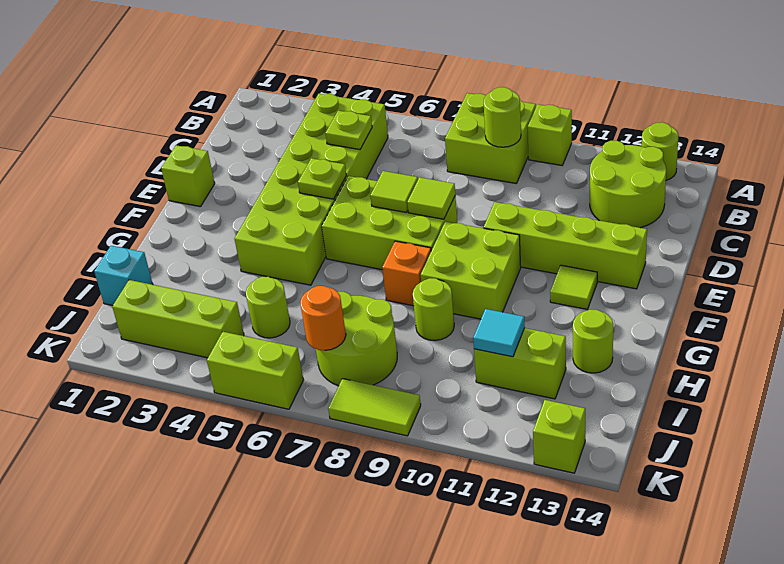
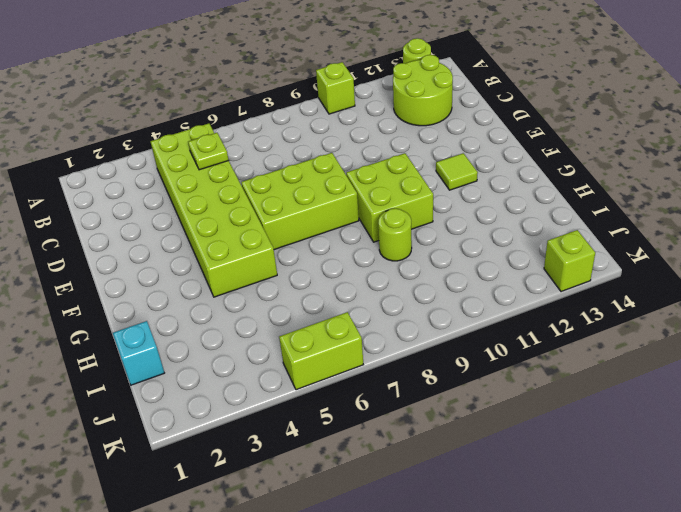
none -> lime 2x2 brick [445,93,536,183]
none -> lime 1x1 brick [161,145,215,207]
none -> lime 1x4 brick [484,202,647,289]

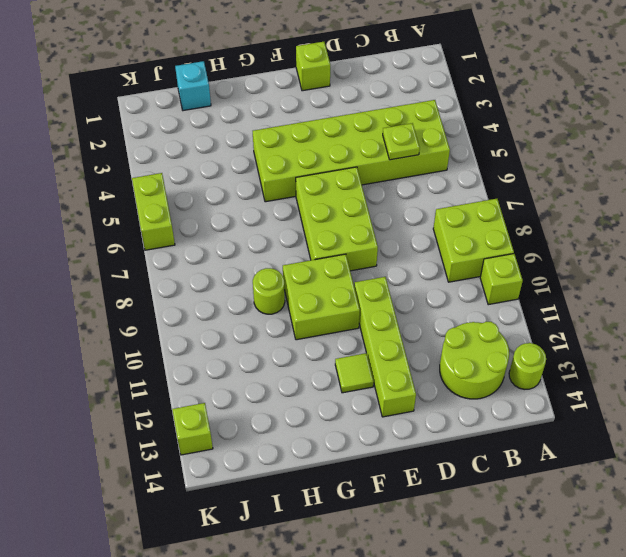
none -> orange 1x1 brick [382,241,431,306]
none -> lime 1x1 round brick [573,310,613,373]
none -> lime 1x1 round brick [246,277,290,338]

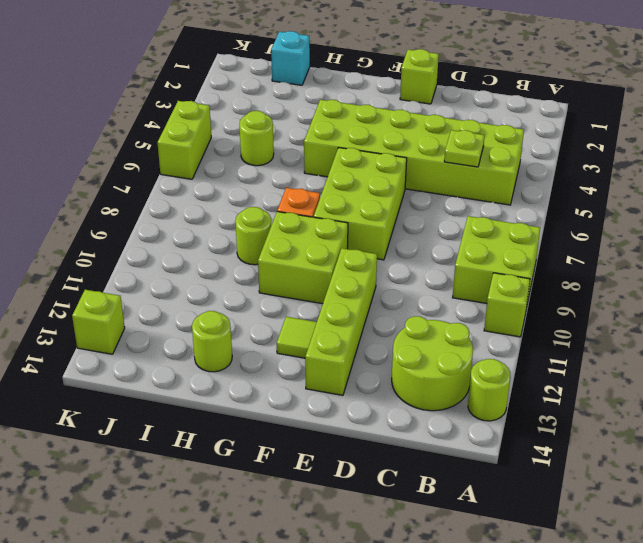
none -> lime 2x2 round brick [316,292,397,386]
none -> lime 1x2 brick [474,328,566,399]
none -> lime 1x3 brick [112,280,244,358]

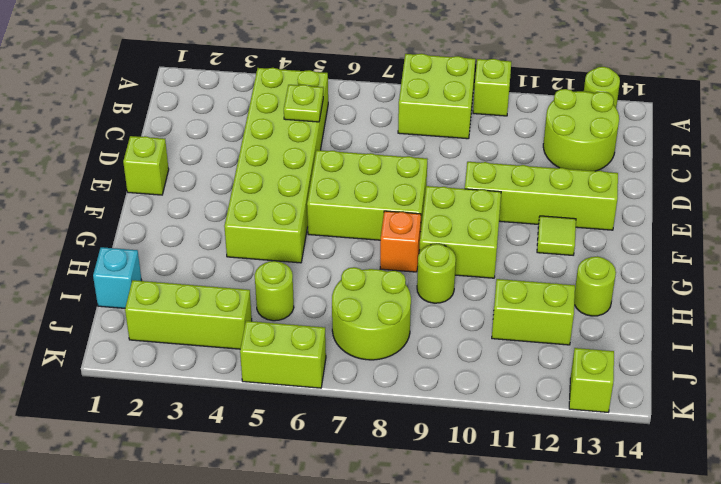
none -> lime 1x2 tile [328,379,421,436]
none -> lime 1x1 round brick [484,87,521,147]
none -> lime 1x1 plate [298,158,346,199]

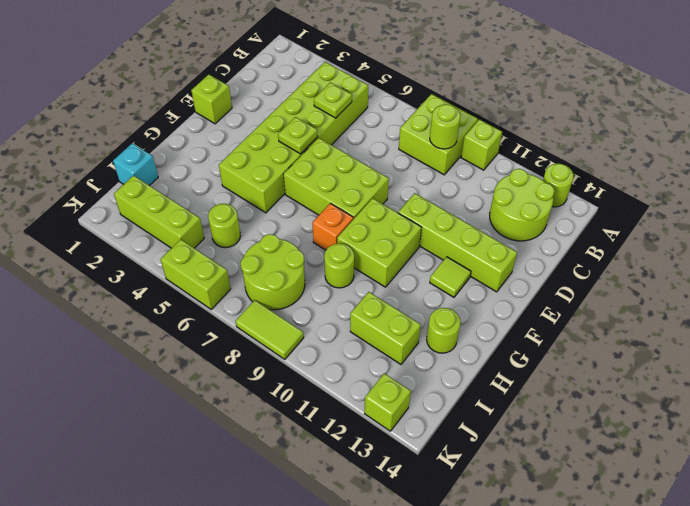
none -> lime 1x1 tile [370,171,418,213]
none -> lime 1x1 tile [407,177,455,219]
none -> cyan 1x1 tile [473,309,525,357]

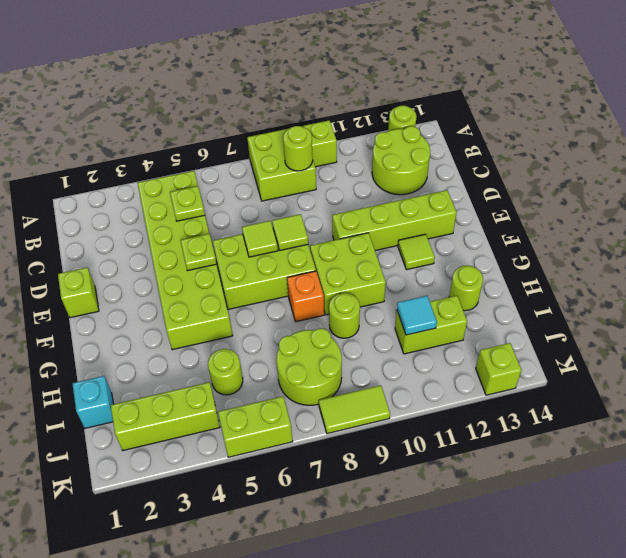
none -> orange 1x1 round brick [300,286,346,350]

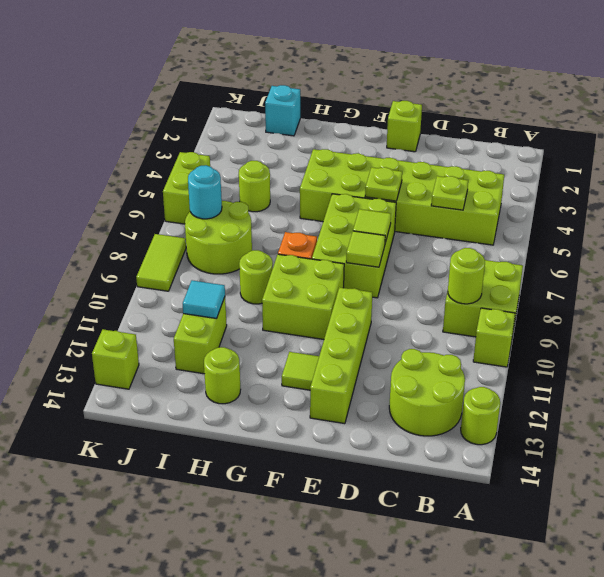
cyan 1x1 round brick [188,165,222,219] -> orange 1x1 round brick [300,286,346,350]
none -> lime 1x3 brick [112,280,244,358]

